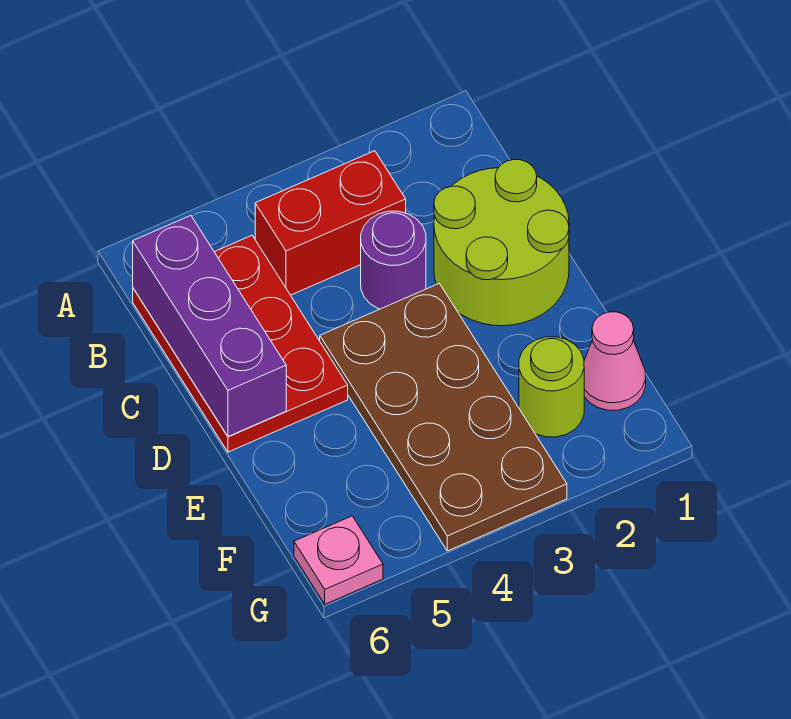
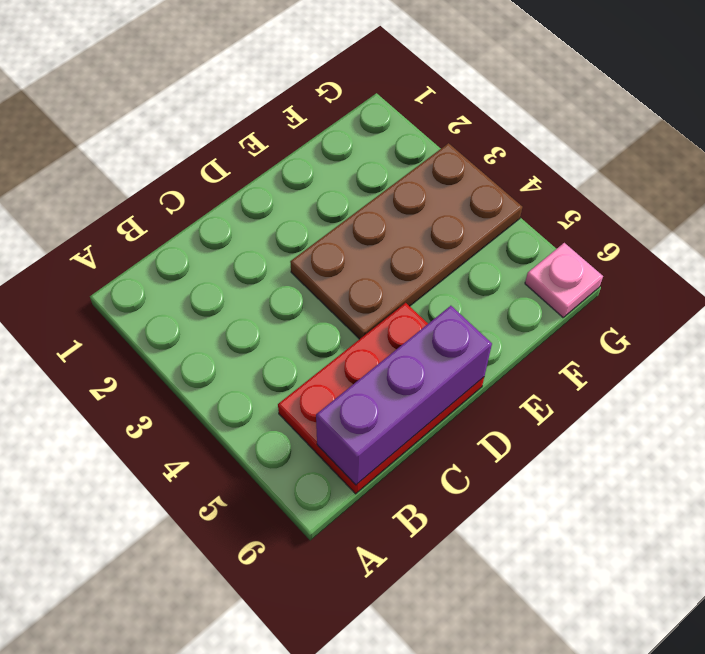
none -> red 1x2 brick [255,151,406,295]
none -> lime 2x2 round brick [434,160,569,326]

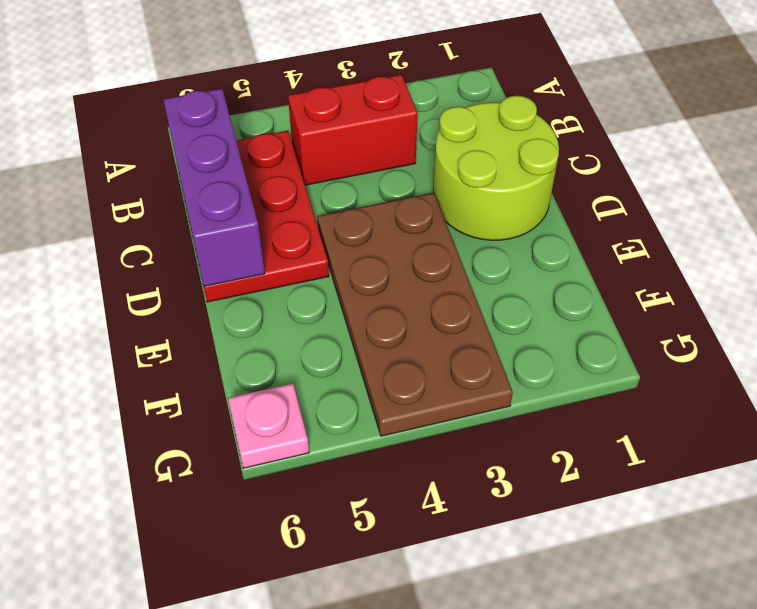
none -> purple 1x1 round brick [361,211,426,309]
none -> pink 1x1 cone [584,312,646,410]

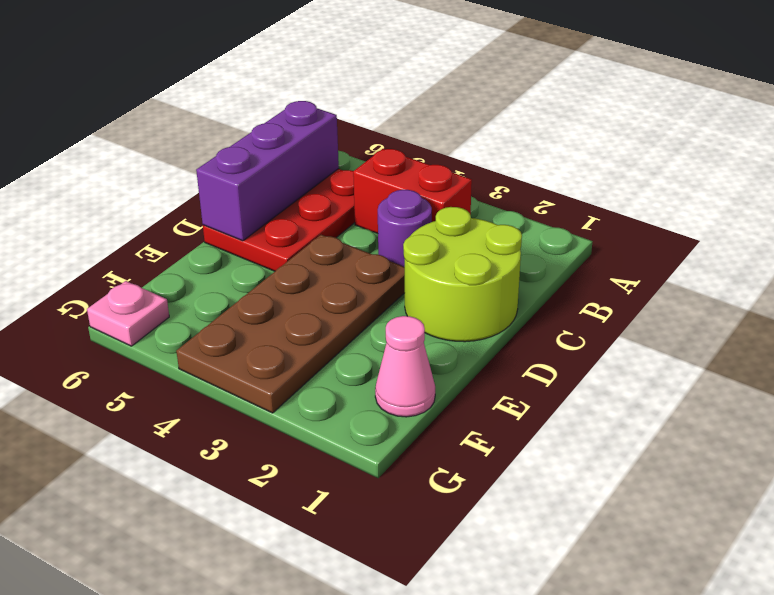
none -> lime 1x1 round brick [519,337,584,437]

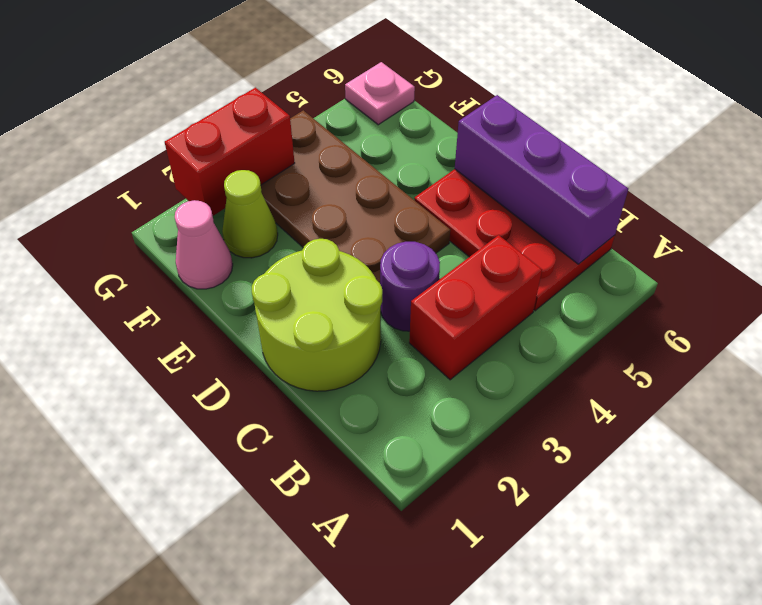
lime 1x1 cone [222,170,278,258] -> lime 1x1 round brick [519,337,584,437]
red 1x2 brick [165,88,295,216] -> none

